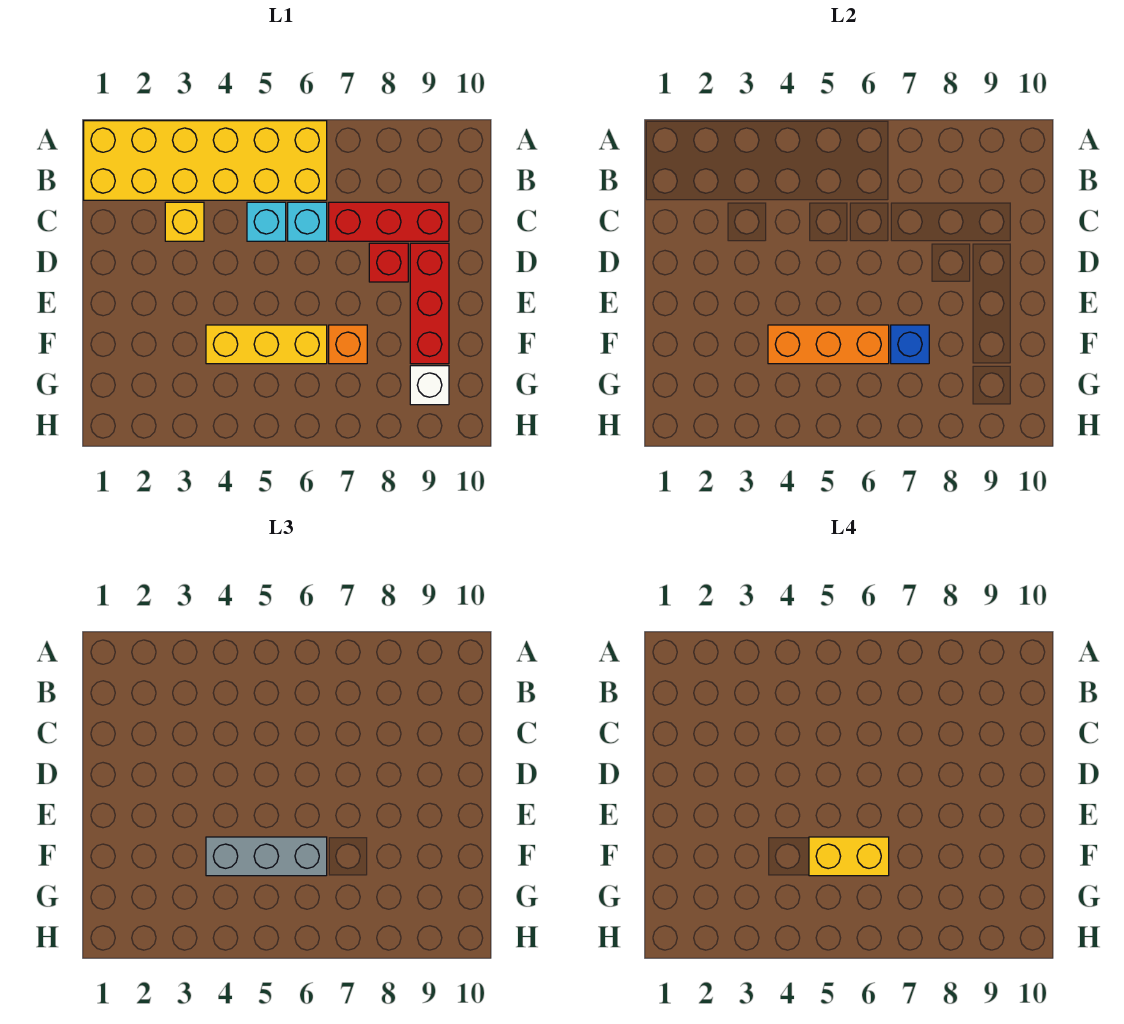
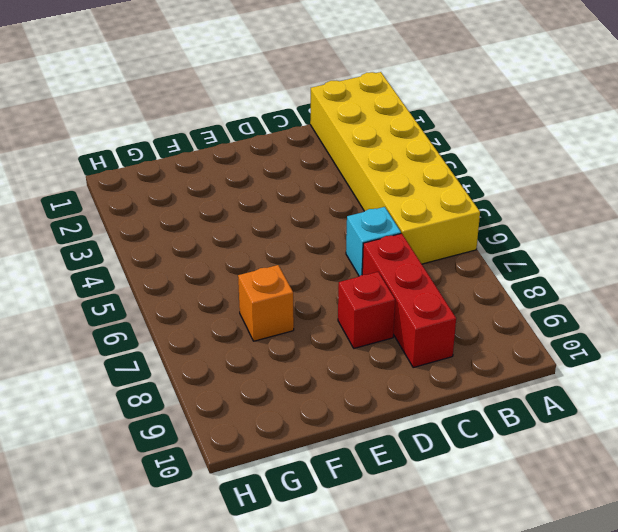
none -> yellow 1x1 brick [165,202,204,241]
none -> cyan 1x1 brick [247,202,286,241]
none -> red 1x3 brick [410,243,449,364]

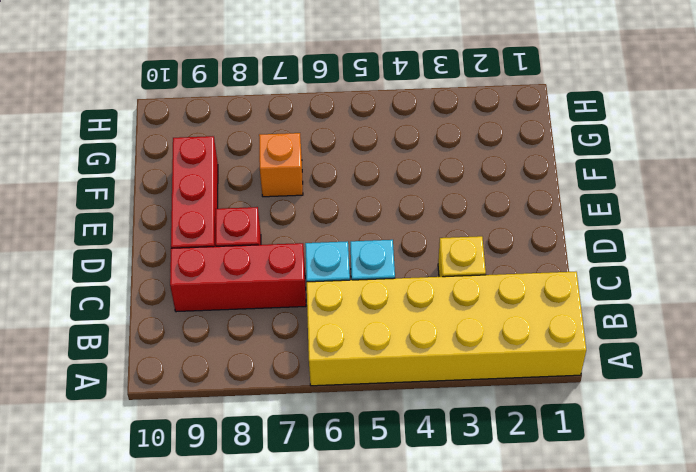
none -> yellow 1x3 brick [206,325,327,364]
none -> white 1x1 brick [410,366,449,405]
none -> orange 1x3 brick [768,325,889,364]

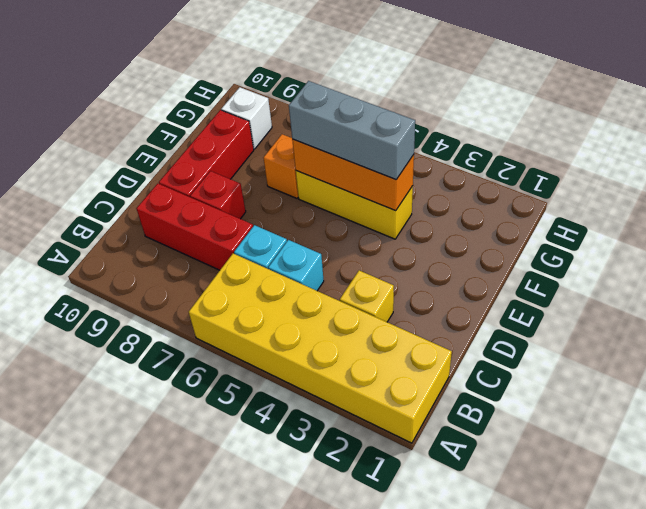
none -> blue 1x1 brick [891,325,929,364]
none -> yellow 1x2 brick [809,837,889,876]

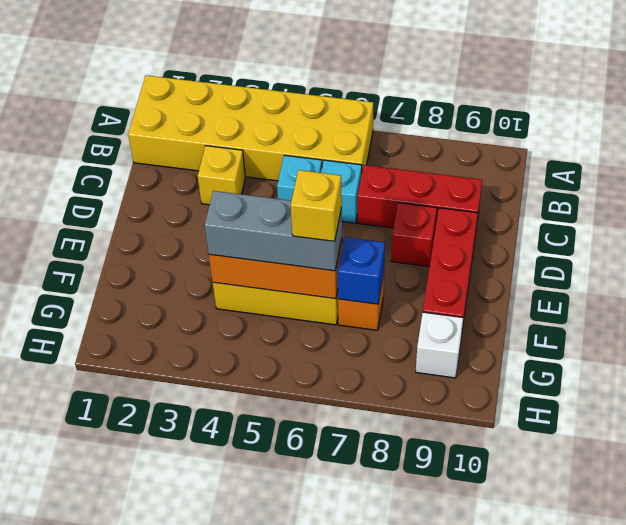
yellow 1x1 brick [291,170,342,241] -> yellow 1x2 brick [809,837,889,876]

